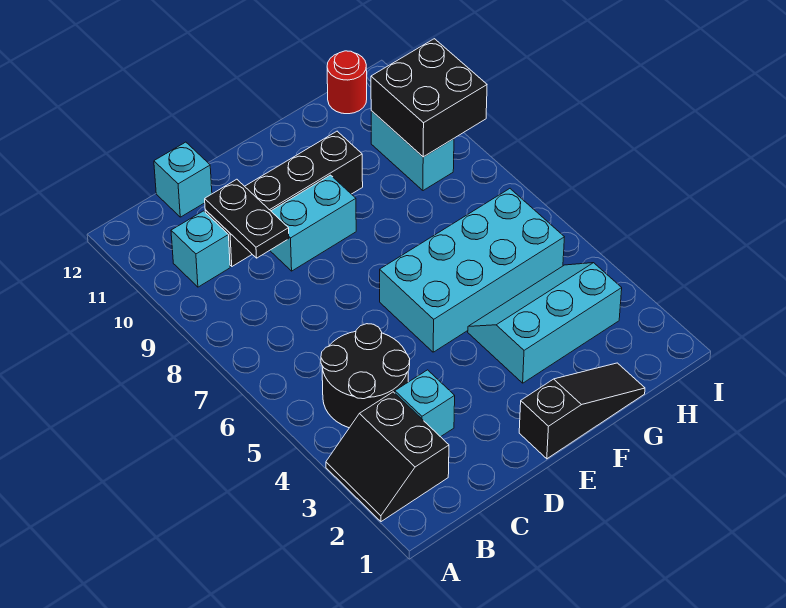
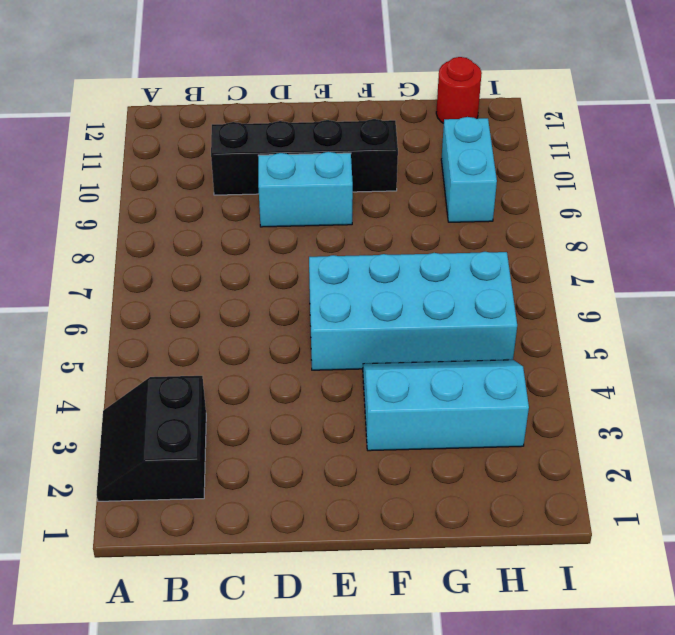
none -> black 2x2 round brick [321,324,410,428]
none -> cyan 1x1 brick [171,211,230,287]
none -> cyan 1x1 brick [395,370,455,437]

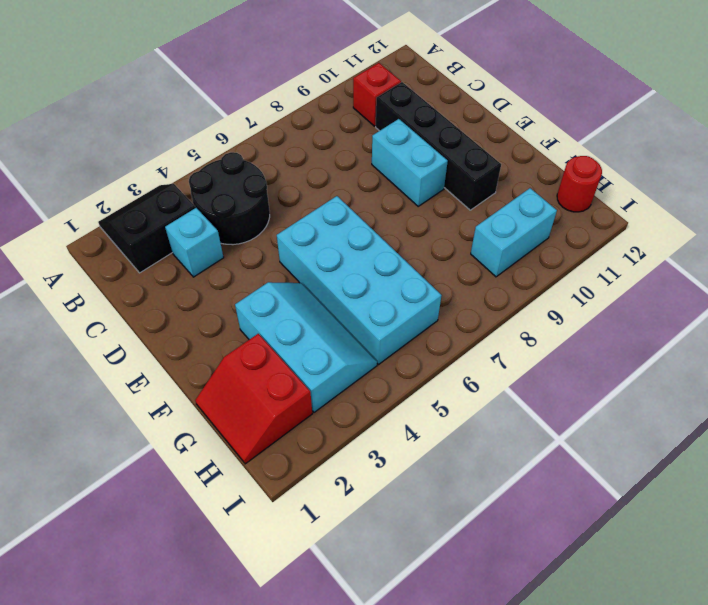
red 1x1 brick [353,63,401,126] -> cyan 1x1 brick [171,211,230,287]
red 2x2 slope [195,334,312,464] -> black 1x3 slope [519,363,645,459]
none -> cyan 1x1 brick [154,142,212,217]
none -> black 1x2 plate [205,179,289,258]
none -> black 2x2 brick [371,39,487,157]

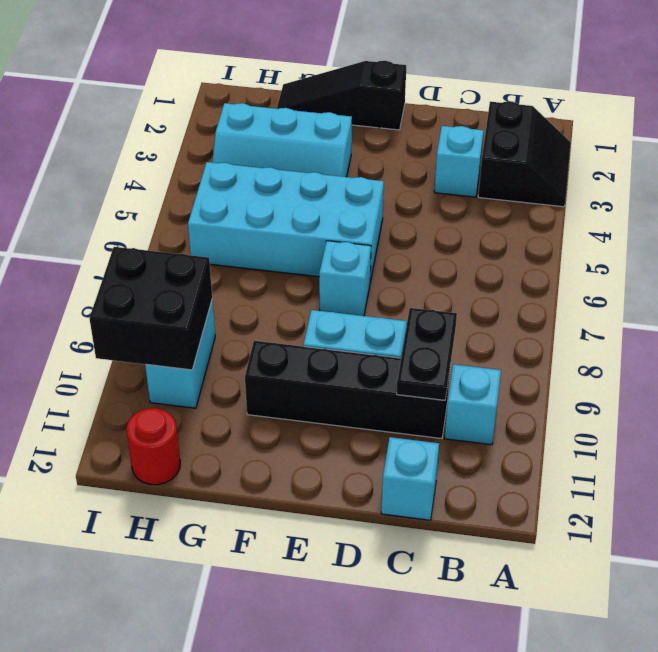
cyan 1x1 brick [319,241,371,316] -> none
none -> black 2x2 round brick [321,324,410,428]

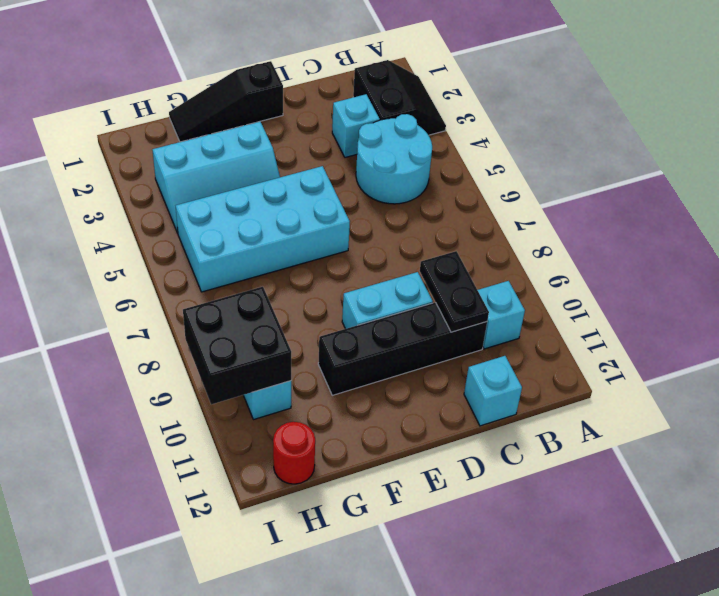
cyan 2x2 round brick [356,114,432,204] -> black 2x2 round brick [321,324,410,428]

